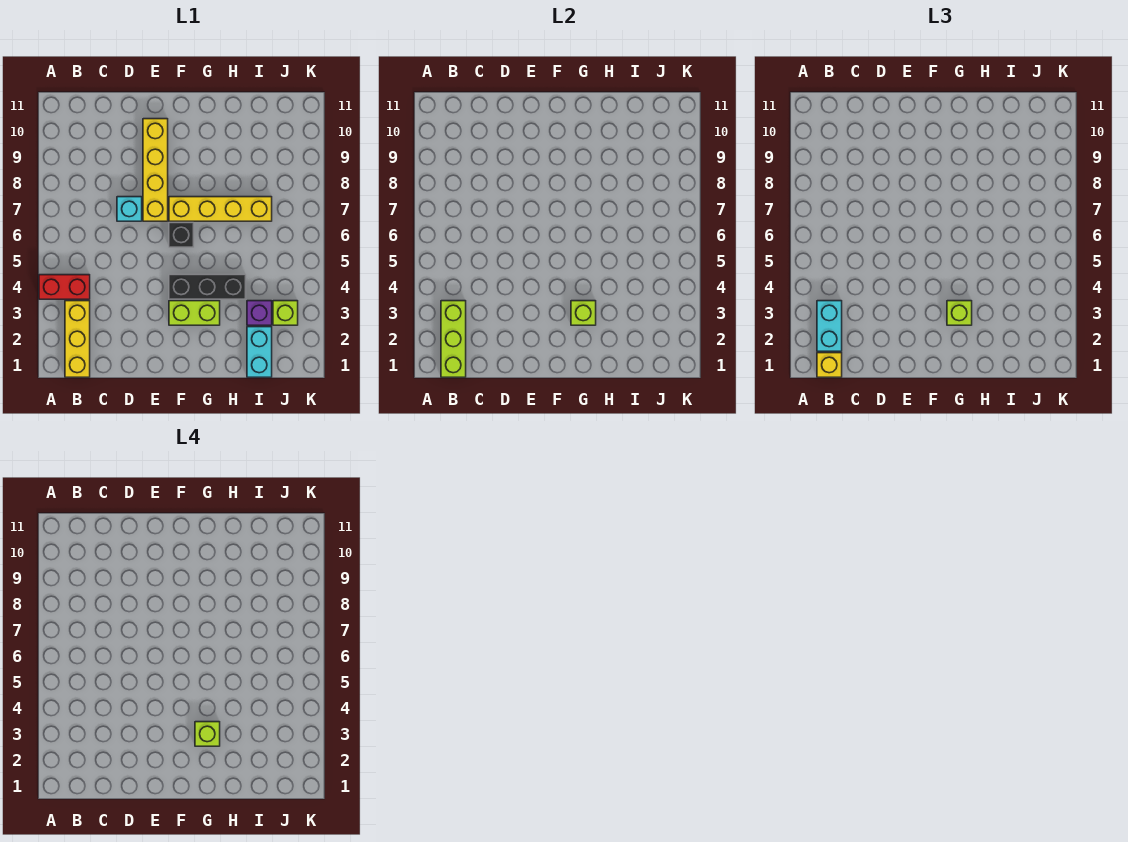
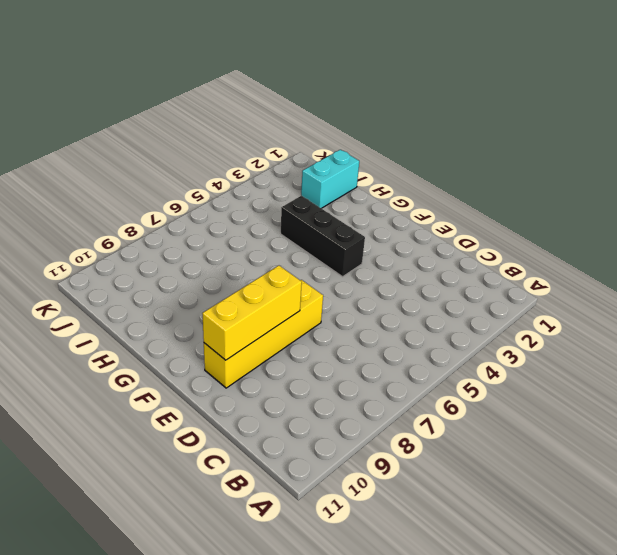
yellow 1x3 brick [202,266,302,360] -> yellow 1x3 brick moved to [65,301,90,377]
none -> red 1x2 brick [39,275,90,299]
none -> cyan 1x1 brick [117,197,142,221]
none -> lime 1x2 brick [169,301,220,325]

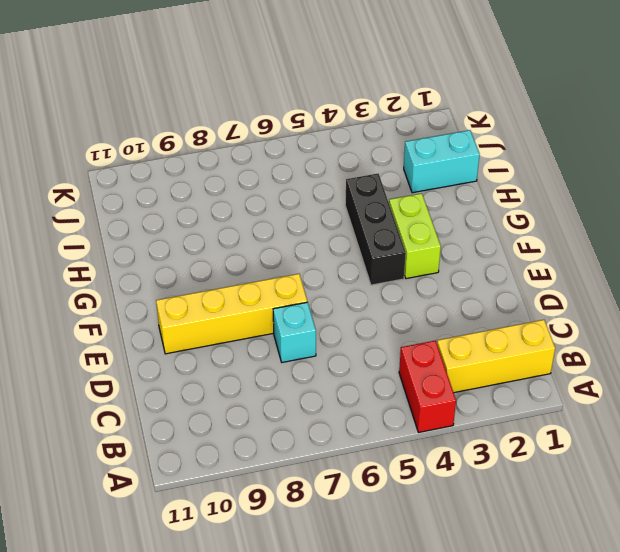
none -> black 1x1 brick [169,223,194,247]
none -> yellow 1x4 brick [169,197,272,221]
none -> purple 1x1 brick [247,301,272,325]

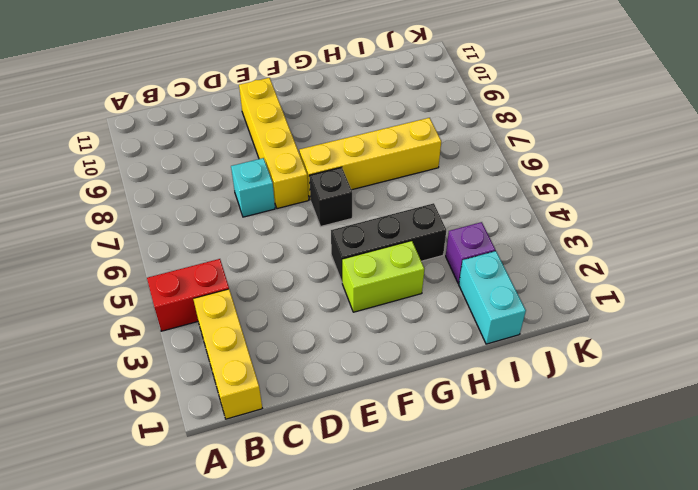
none -> lime 1x1 brick [273,301,298,325]
none -> lime 1x3 brick [441,301,466,377]
none -> lime 1x1 brick [571,301,596,325]

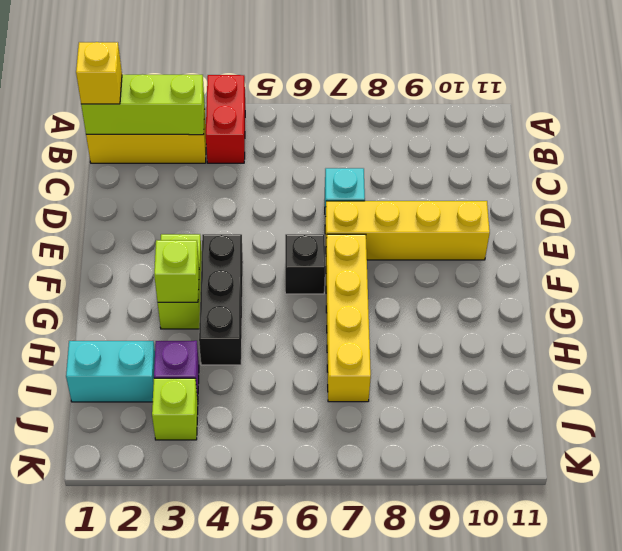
none -> cyan 1x2 brick [817,301,842,351]
none -> lime 1x1 brick [947,301,972,325]
none -> lime 1x1 brick [195,722,220,746]

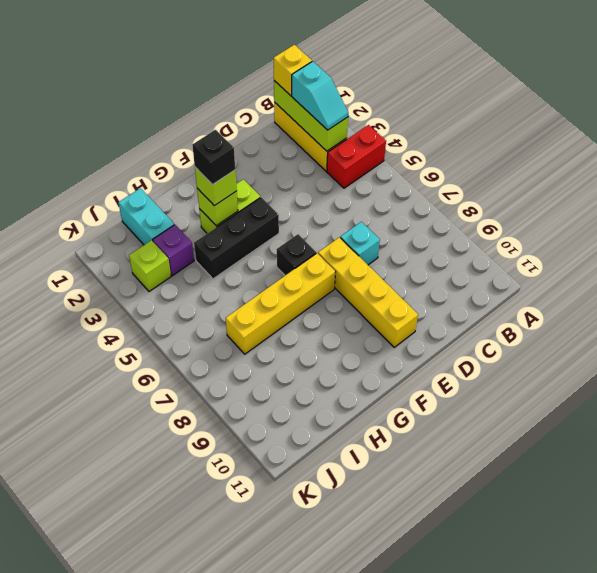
cyan 1x2 slope [292,61,348,130] -> cyan 1x2 brick [817,301,842,351]
black 1x1 brick [192,130,235,185] -> lime 1x1 brick [195,722,220,746]

